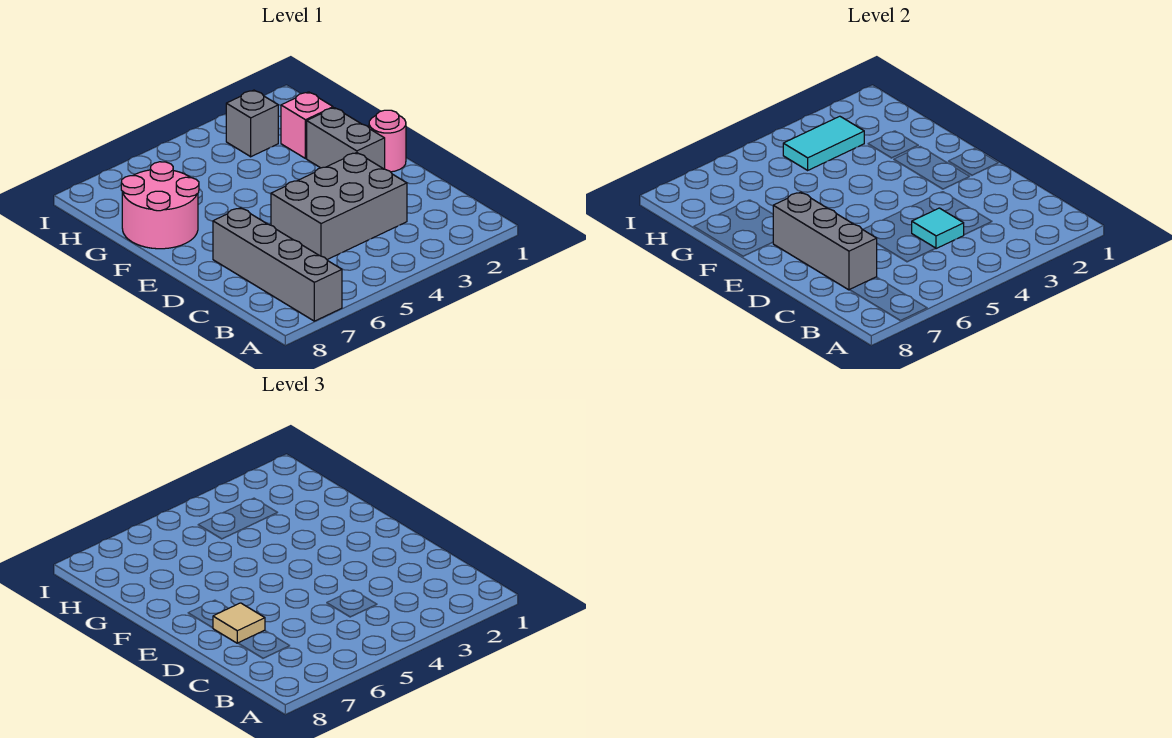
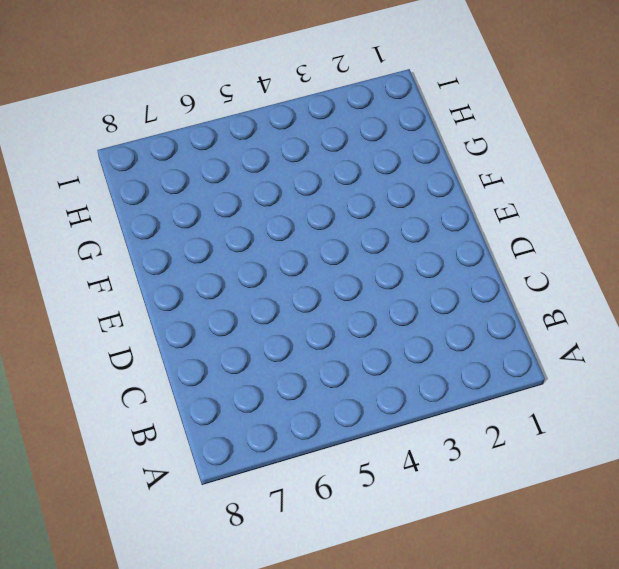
none -> grey 1x4 brick [213,208,342,321]
none -> grey 2x3 brick [271,153,407,259]

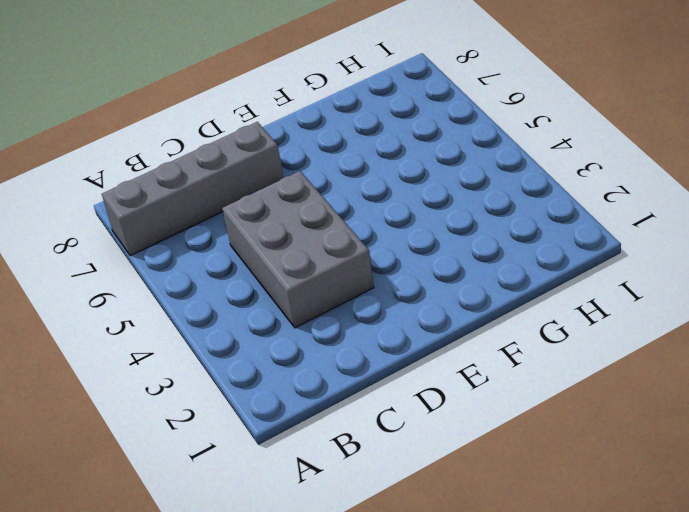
none -> pink 1x1 round brick [369,110,406,172]
none -> grey 1x2 brick [307,108,385,169]

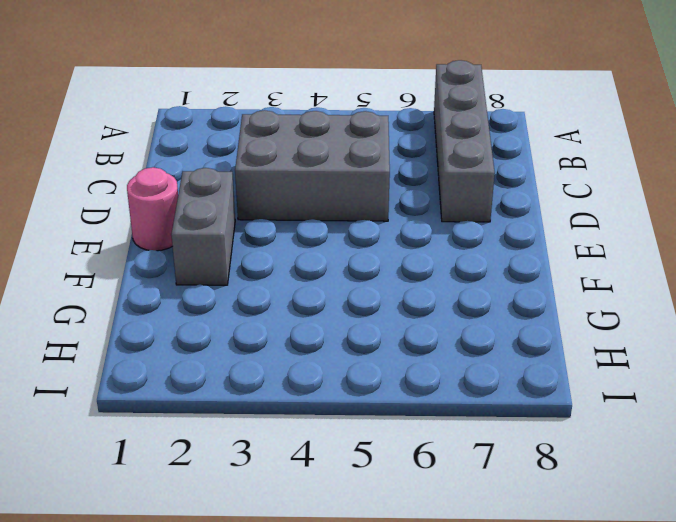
none -> pink 2x2 round brick [121,162,199,249]
none -> pink 1x1 brick [281,92,333,159]

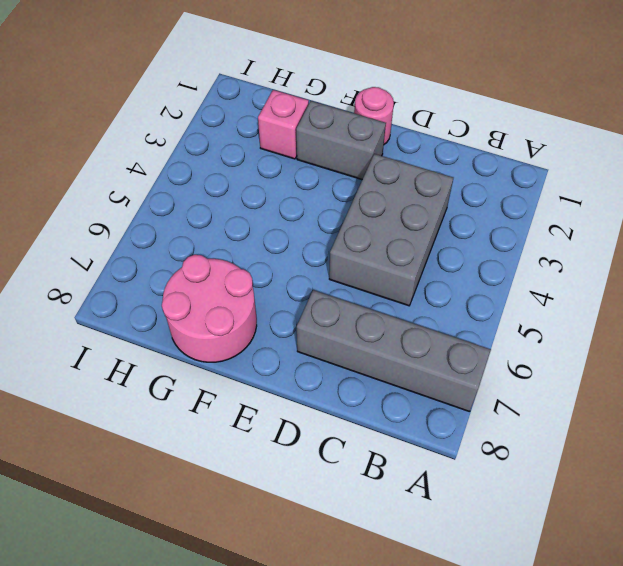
none -> grey 1x1 brick [226,90,278,157]
none -> cyan 1x1 tile [912,208,964,249]

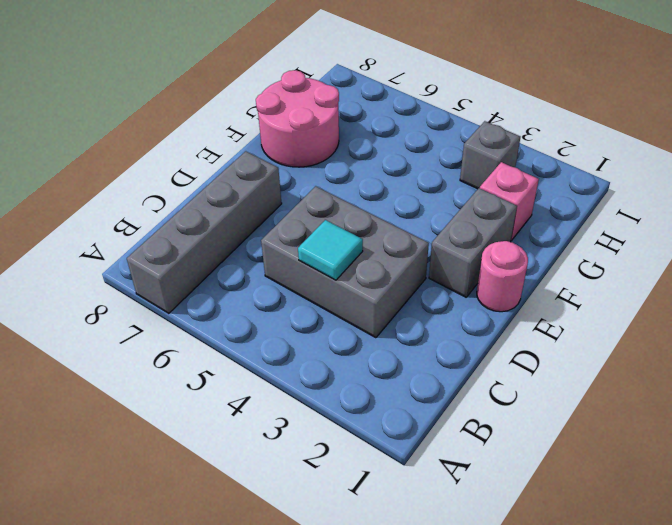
none -> grey 1x3 brick [773,192,877,290]
none -> cyan 1x2 tile [783,116,864,170]

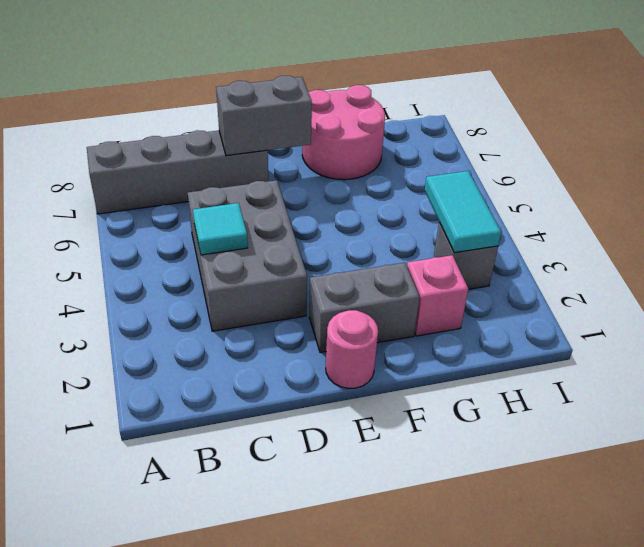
grey 1x2 brick [216,76,312,156] -> grey 1x3 brick [773,192,877,290]
none -> tan 1x1 tile [213,603,265,643]

